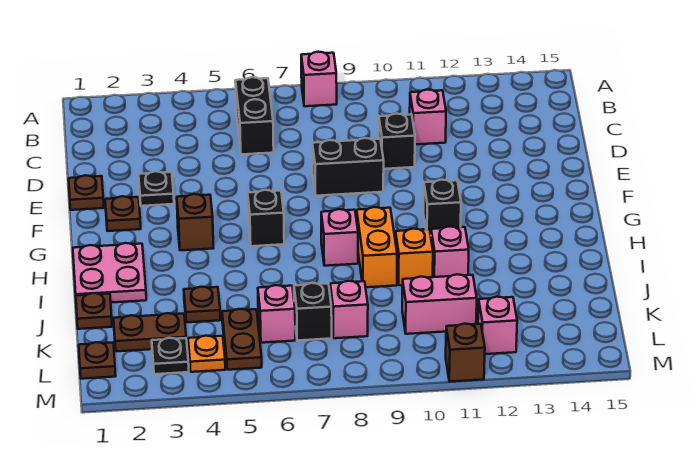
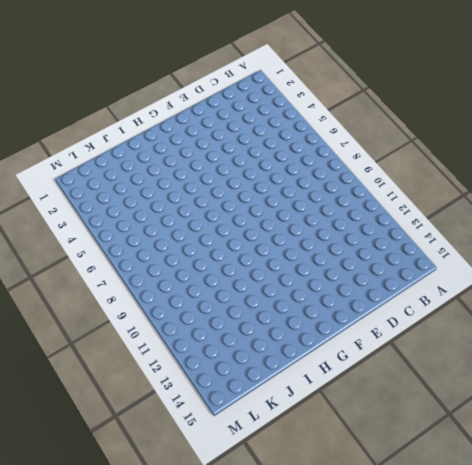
none -> pink 1x1 brick [301,52,337,106]
none -> black 1x2 brick [235,77,274,154]
none -> pink 1x1 brick [410,90,446,144]

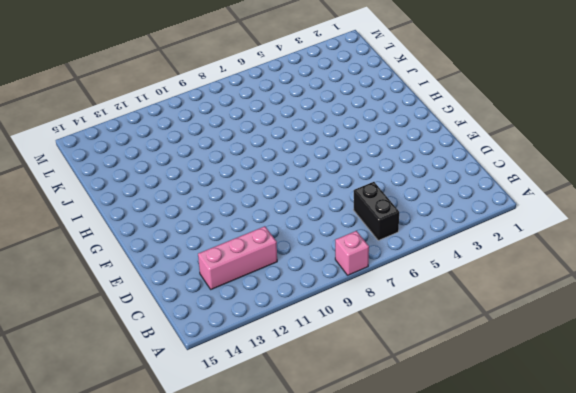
pink 1x3 brick [198,226,277,289] -> pink 1x1 brick [410,90,446,144]
none -> black 1x1 brick [379,114,415,169]
none -> brown 1x1 plate [69,175,104,210]
none -> black 1x1 plate [139,171,174,206]

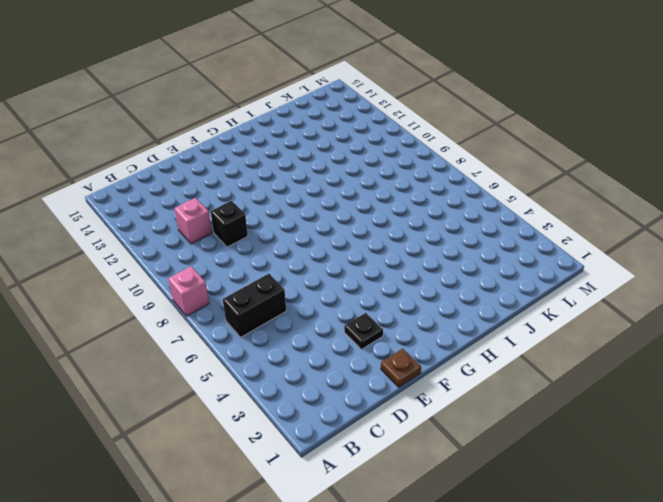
none -> black 1x2 brick [312,138,384,196]
none -> brown 1x1 plate [105,196,141,231]
none -> brown 1x1 brick [177,194,213,250]

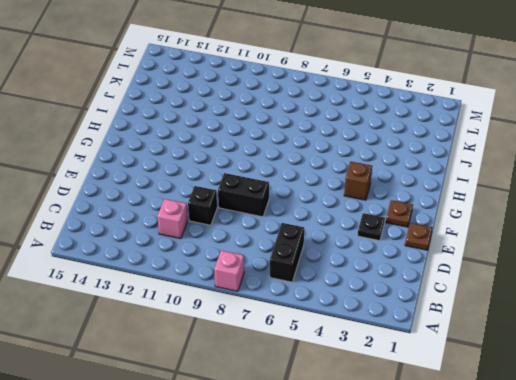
none -> black 1x1 brick [248,190,284,246]
none -> black 1x1 brick [424,180,461,235]
none -> pink 2x2 plate [73,243,146,303]

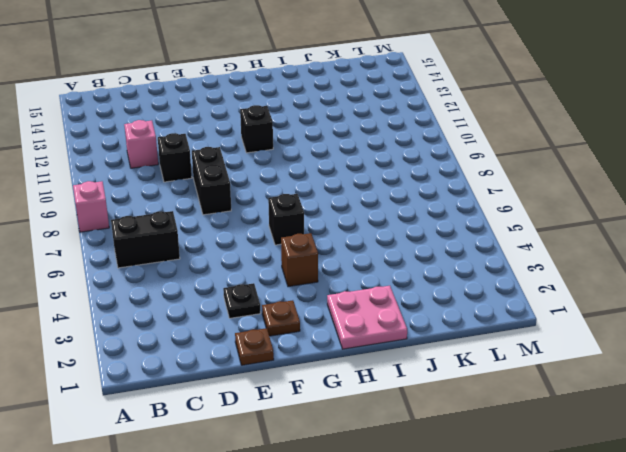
none -> pink 1x1 brick [321,209,358,266]
none -> orange 1x2 brick [357,207,397,287]
none -> orange 1x1 brick [395,229,433,285]

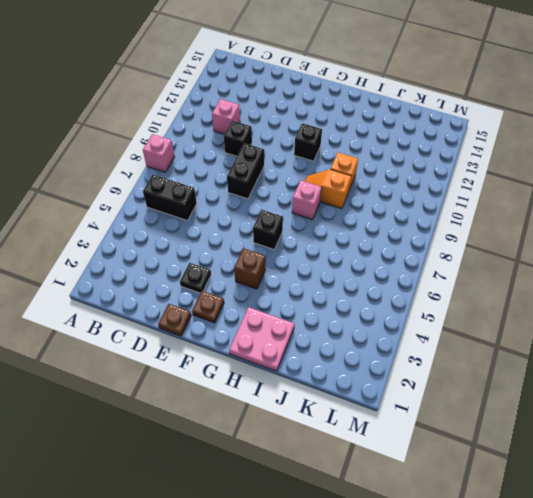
orange 1x2 slope [305,169,351,209] -> orange 1x2 brick [357,207,397,287]
none -> pink 1x1 brick [431,227,469,277]
none -> brown 1x1 plate [76,293,112,329]
none -> brown 1x1 plate [184,287,220,322]

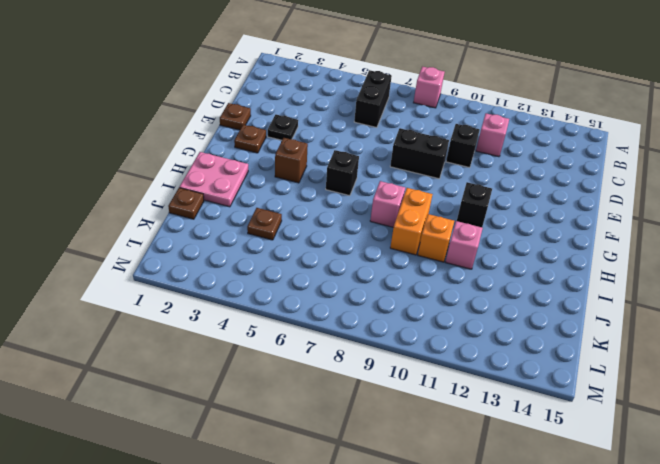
none -> brown 1x2 plate [114,313,186,351]
none -> brown 1x2 plate [222,309,262,370]
none -> pink 1x1 brick [258,285,295,343]

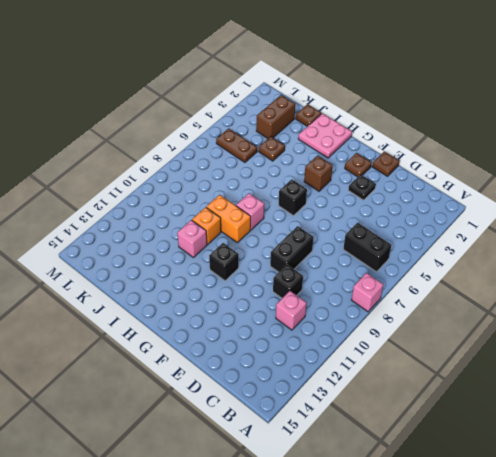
brown 1x2 brick [256,95,295,138] -> brown 1x2 plate [114,313,186,351]
none -> pink 1x1 brick [258,285,295,343]
none -> black 1x1 brick [294,283,332,341]
none -> pink 1x1 brick [330,281,368,338]

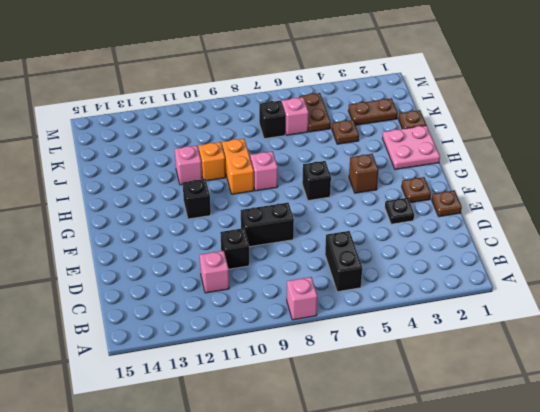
none -> pink 1x1 brick [330,281,368,338]
none -> pink 1x2 brick [402,274,477,334]
none -> brown 1x1 plate [79,342,116,379]

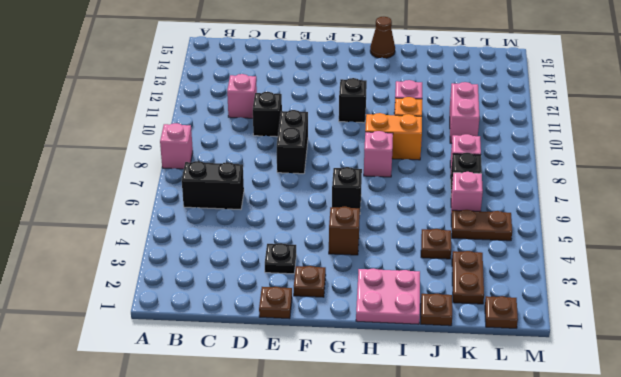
brown 1x1 cone [370,17,395,58] -> none
none -> black 1x1 plate [152,338,189,374]
none -> orange 1x1 plate [188,336,225,372]
none -> pink 1x1 brick [478,297,517,354]

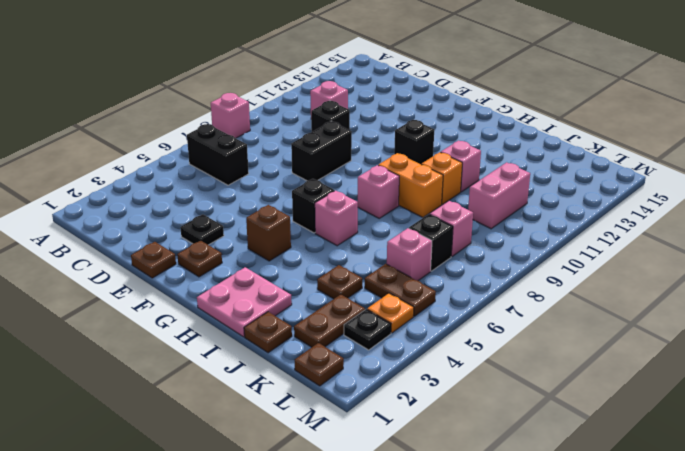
pink 1x1 brick [315,191,358,246] -> pink 1x1 brick moved to [478,297,517,354]
none -> brown 1x1 brick [446,324,485,382]

